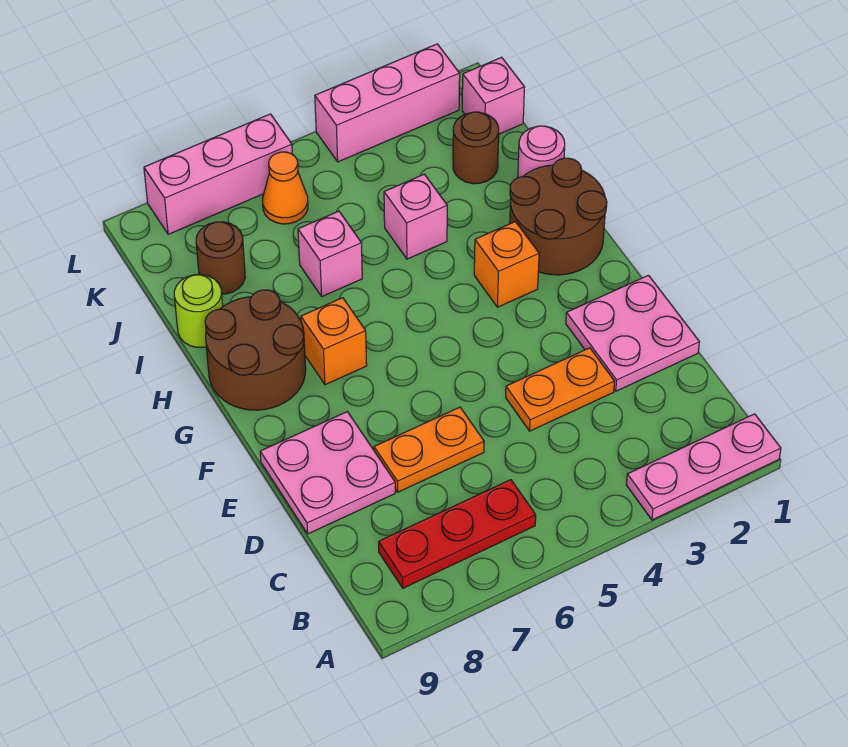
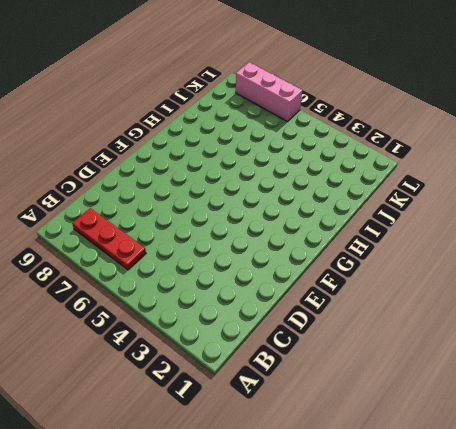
none -> pink 1x3 plate [626,414,781,520]
none -> pink 2x2 plate [566,275,699,391]
none -> orange 1x2 plate [506,348,615,431]

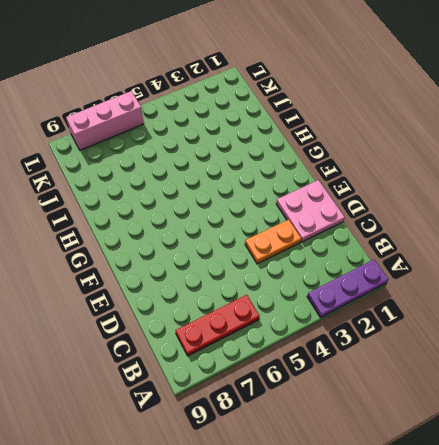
purple 1x3 plate [307,259,388,318] -> pink 1x3 plate [626,414,781,520]
none -> orange 1x2 plate [374,407,484,492]
none -> pink 2x2 plate [260,412,395,534]
none -> brown 2x2 round brick [510,158,607,275]

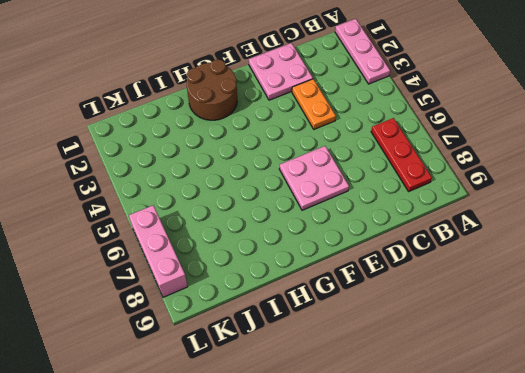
pink 2x2 plate [279,146,349,210] -> pink 2x2 plate moved to [260,412,395,534]
none -> orange 1x2 plate [374,407,484,492]
none -> orange 1x1 brick [474,222,539,307]
none -> orange 1x1 brick [301,298,367,385]

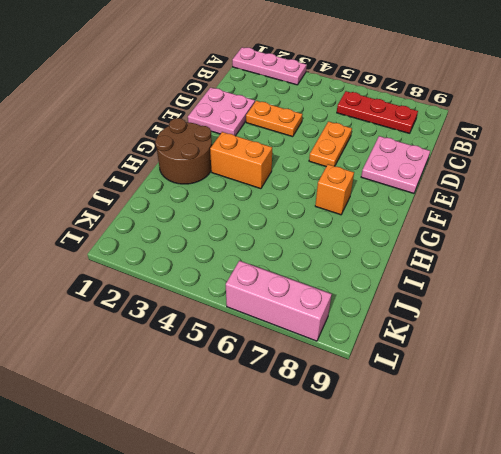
orange 1x2 plate [309,121,352,166] -> orange 1x2 plate turned to [374,407,484,492]
orange 1x2 brick [210,132,272,189] -> orange 1x1 brick [474,222,539,307]
none -> brown 2x2 round brick [205,290,306,410]
none -> pink 1x1 round brick [518,126,565,178]
none -> pink 1x1 brick [384,174,447,259]

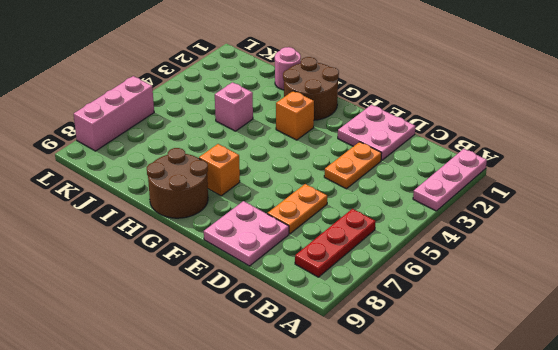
none -> pink 1x1 brick [298,211,362,296]
none -> lime 1x1 round brick [174,274,223,347]
none -> brown 1x1 round brick [453,112,499,184]

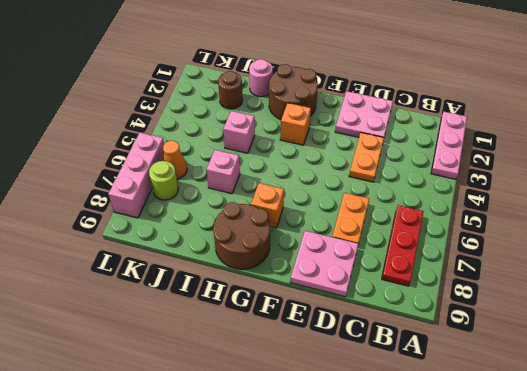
lime 1x1 round brick [149,161,178,200] -> lime 1x1 round brick moved to [174,274,223,347]
none -> brown 1x1 round brick [196,222,245,294]
none -> pink 1x1 brick [462,57,525,134]
none -> pink 1x3 brick [315,44,460,162]

